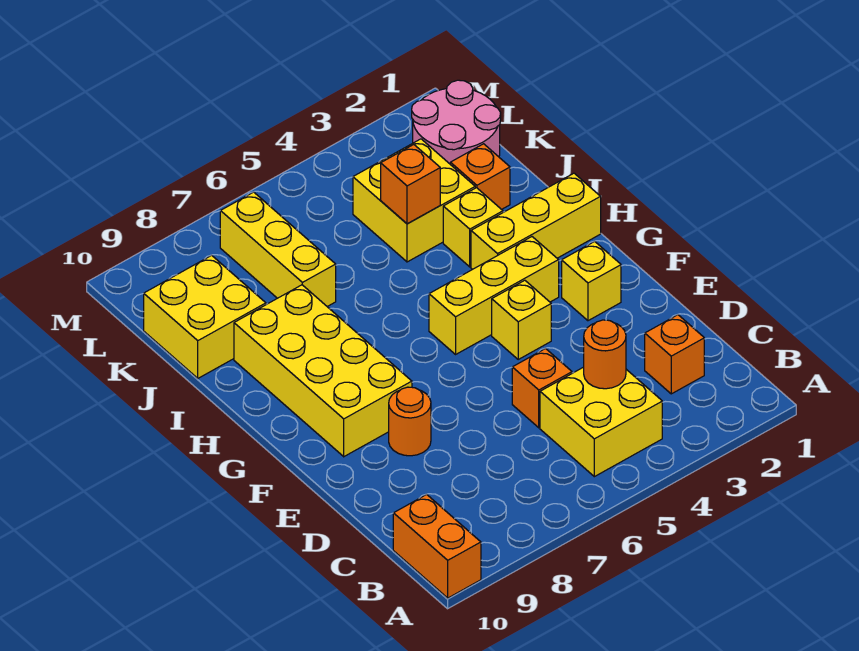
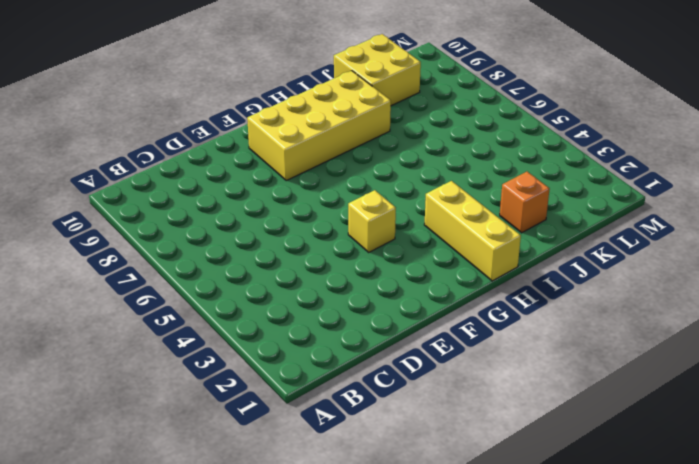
none -> orange 1x2 brick [393,494,481,598]
none -> yellow 2x2 brick [540,367,662,477]
none -> orange 1x1 brick [645,315,704,394]

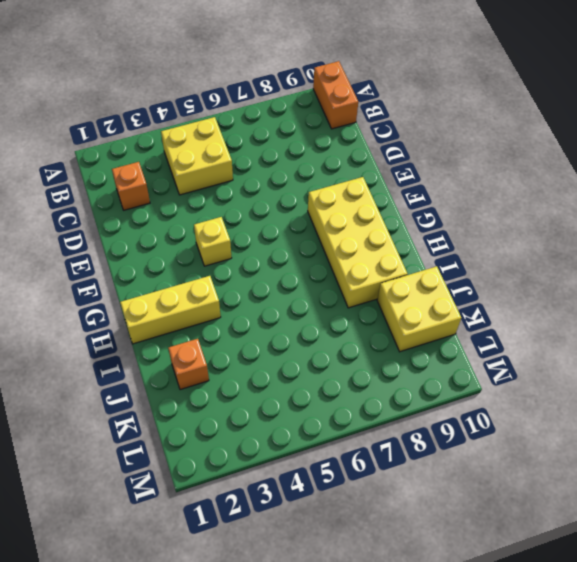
none -> orange 1x1 brick [512,348,572,428]
none -> orange 1x1 round brick [389,387,431,456]
none -> yellow 1x1 brick [562,241,621,321]

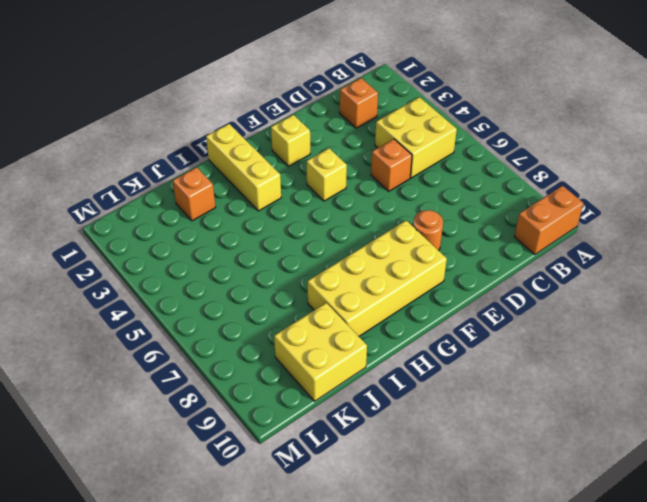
none -> yellow 1x3 brick [429,237,559,354]
none -> yellow 1x1 brick [443,188,503,267]
none -> yellow 2x2 brick [353,139,475,262]

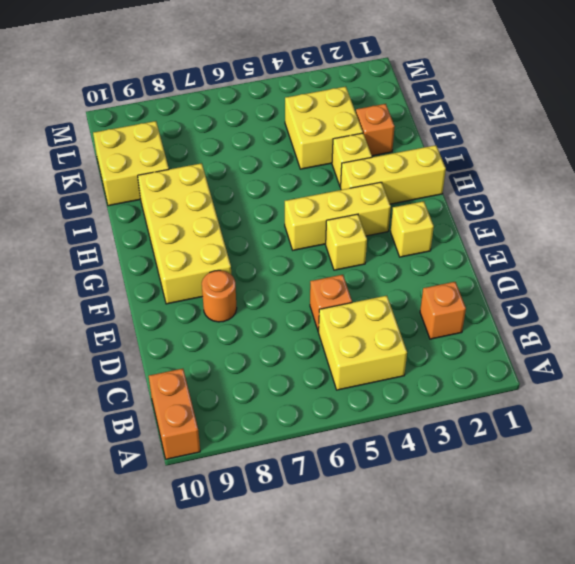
none -> yellow 1x3 brick [220,192,336,306]
none -> pink 2x2 round brick [412,80,501,164]
none -> orange 1x1 round brick [584,320,626,389]

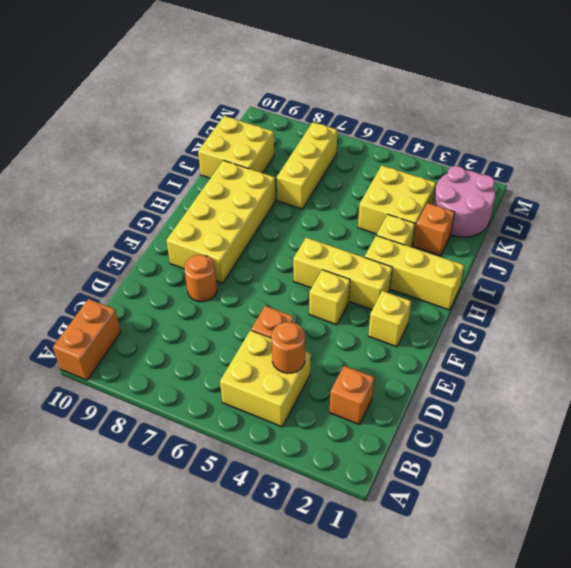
none -> orange 1x1 brick [381,144,440,224]

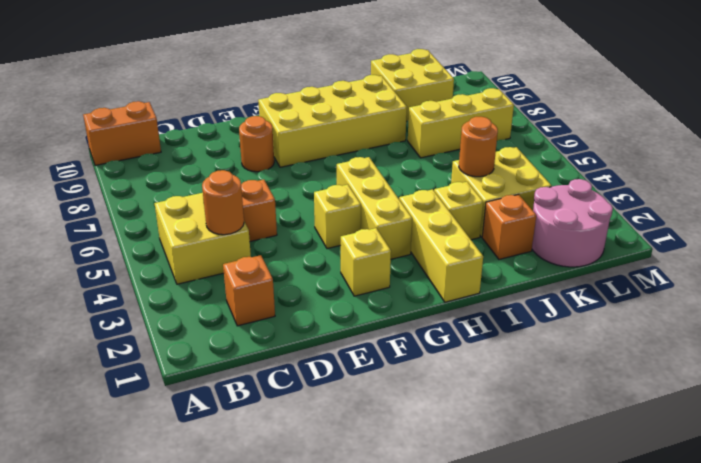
orange 1x1 round brick [459,117,498,177] -> orange 1x1 brick [381,144,440,224]

